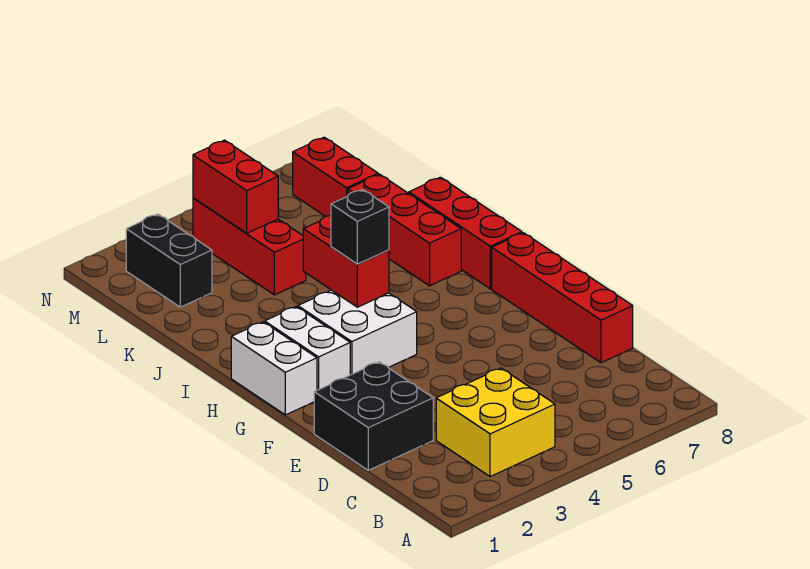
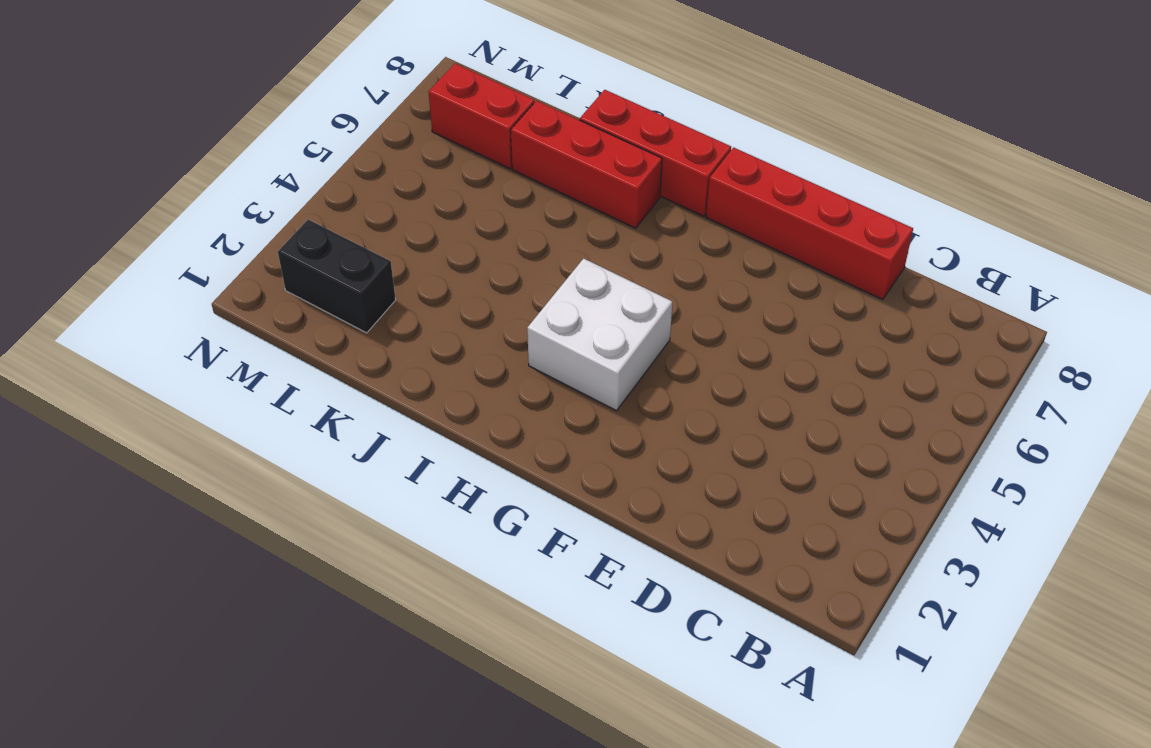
none -> yellow 2x2 brick [436,368,555,477]
none -> black 2x2 brick [314,362,433,470]
none -> white 1x2 brick [231,322,317,415]

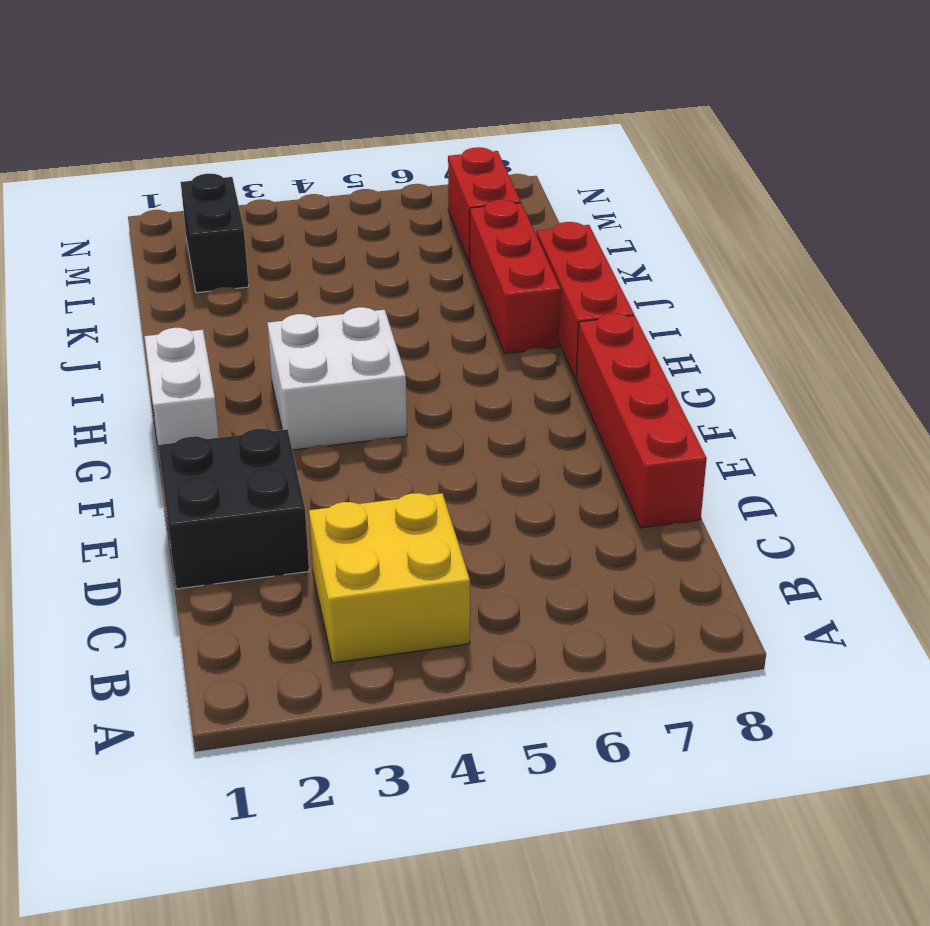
none -> white 1x2 brick [265,306,350,390]
none -> red 1x3 brick [193,198,306,295]
none -> red 1x2 brick [303,215,389,307]

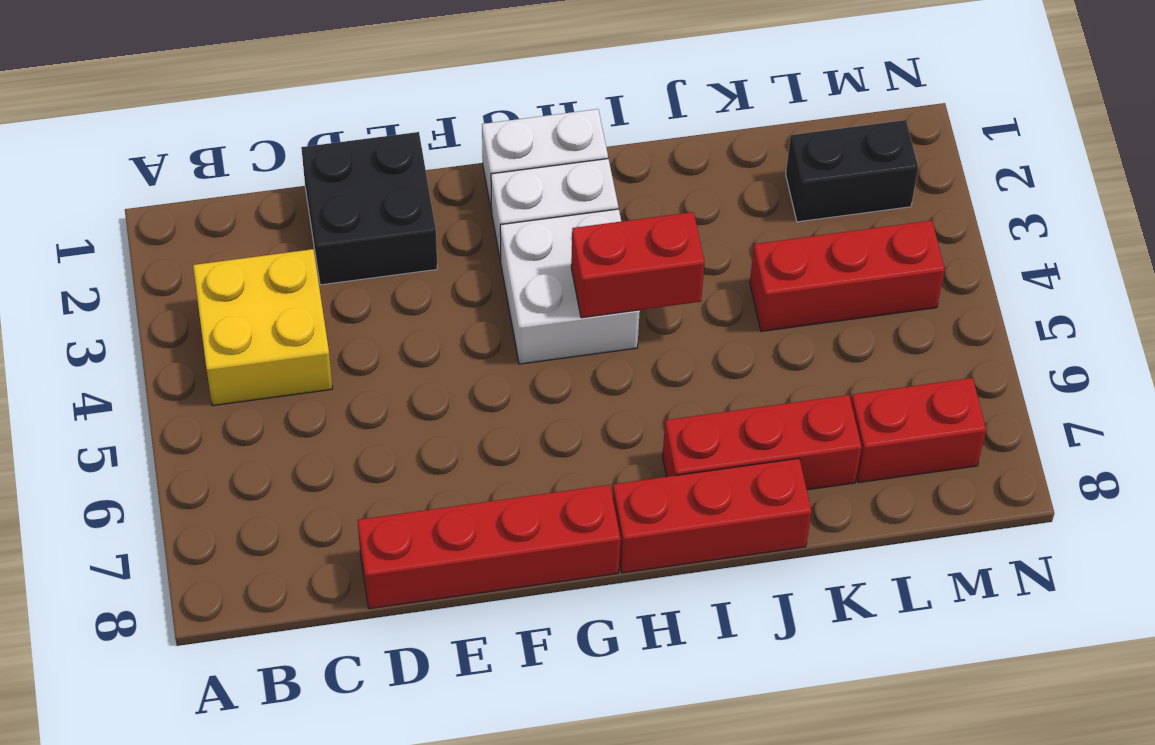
none -> red 1x2 brick [193,140,278,233]
none -> black 1x1 brick [331,189,389,264]

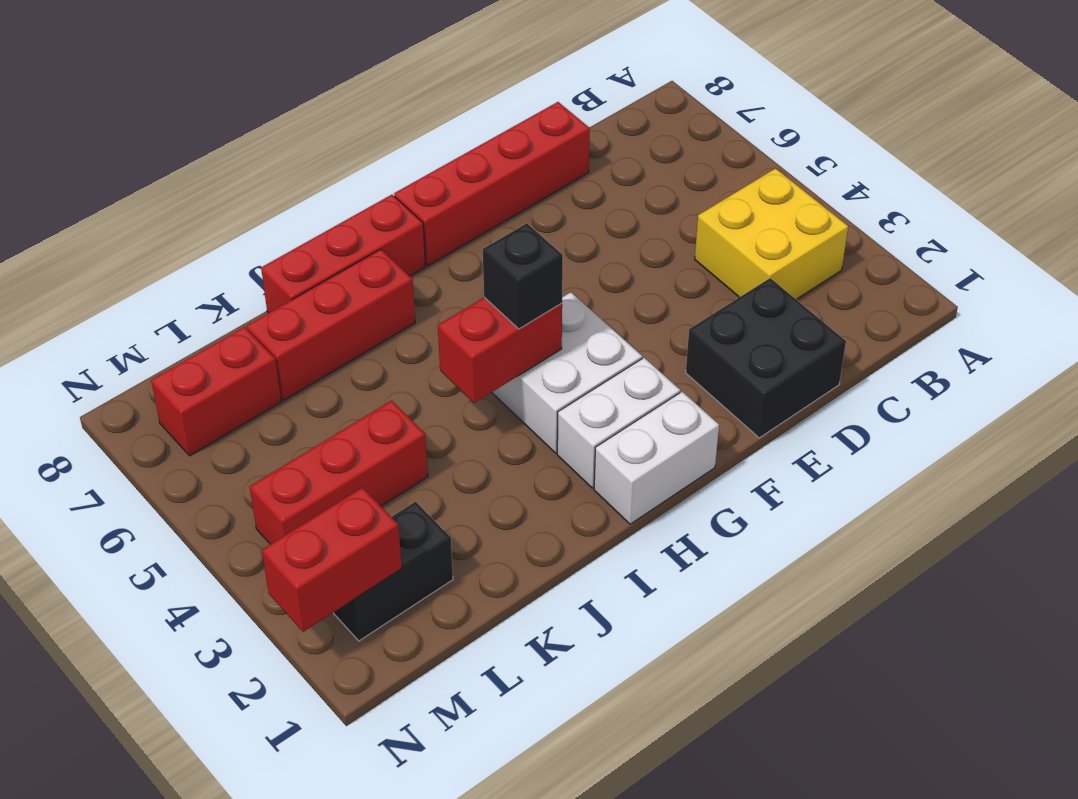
red 1x2 brick [262,488,402,632] -> red 1x2 brick moved to [193,140,278,233]

